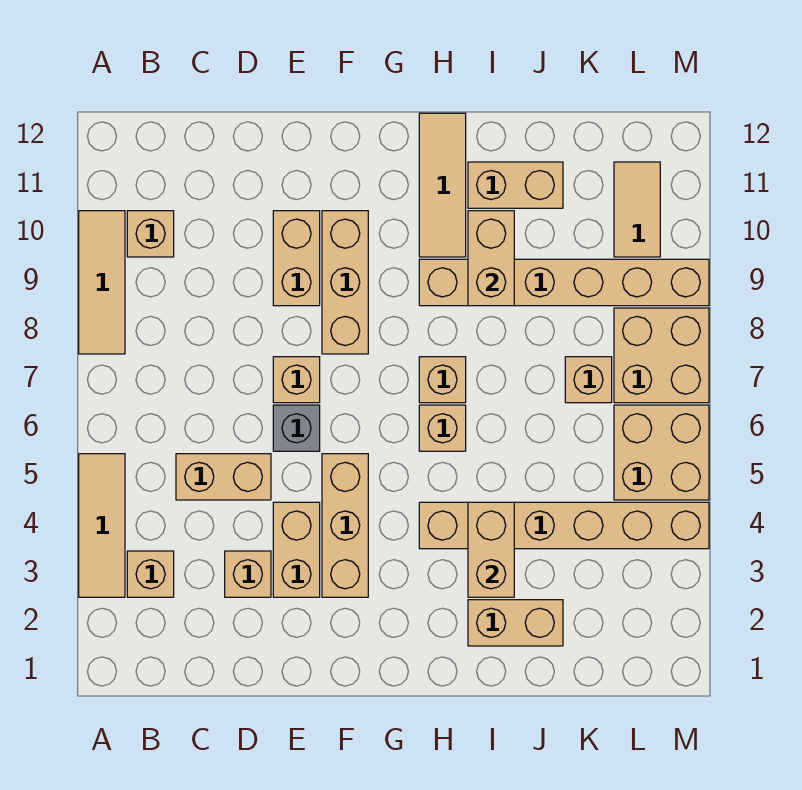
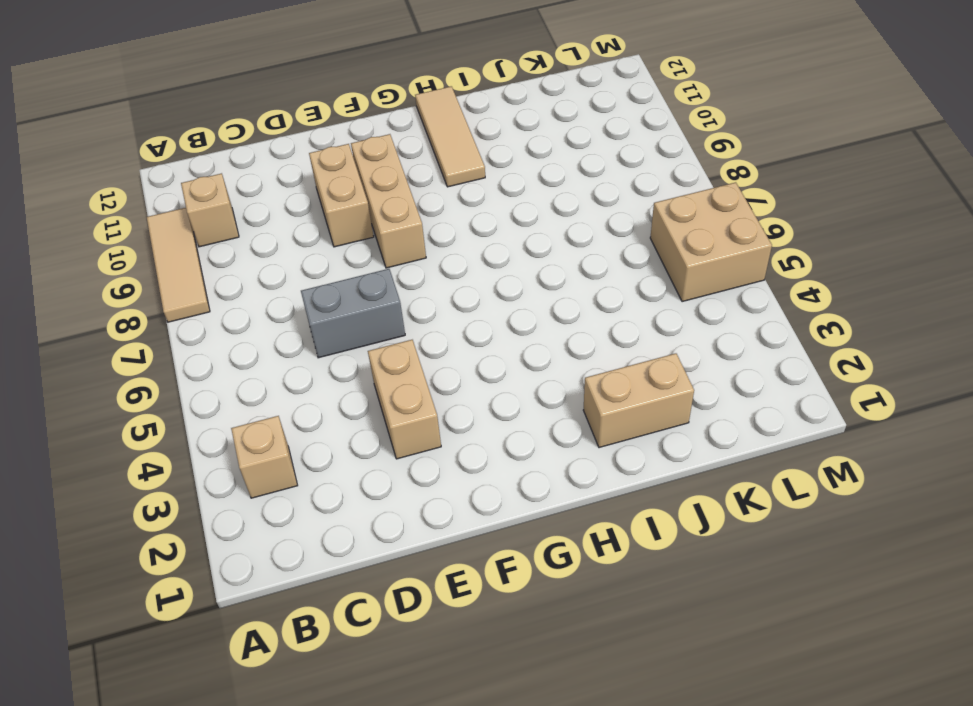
grey 1x2 brick [301,269,405,358] -> grey 1x1 brick [273,405,320,451]
none -> tan 1x3 tile [79,454,125,597]
none -> tan 1x2 brick [176,454,271,500]
none -> tan 1x1 brick [225,551,271,597]

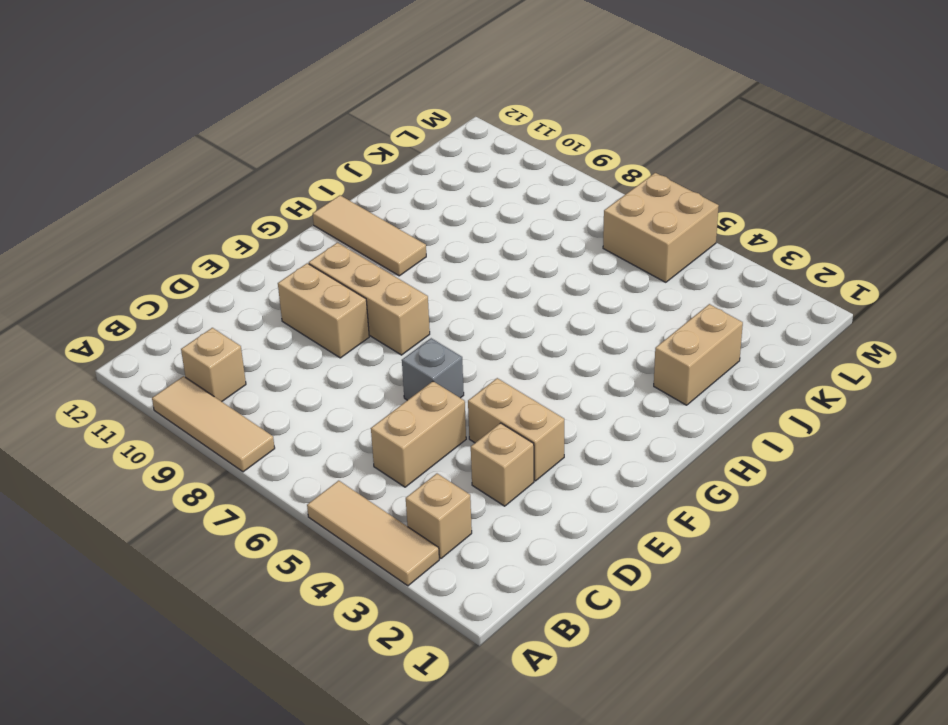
none -> tan 1x1 brick [273,357,320,403]
none -> tan 1x3 brick [322,454,368,597]
none -> tan 1x6 brick [419,502,709,549]

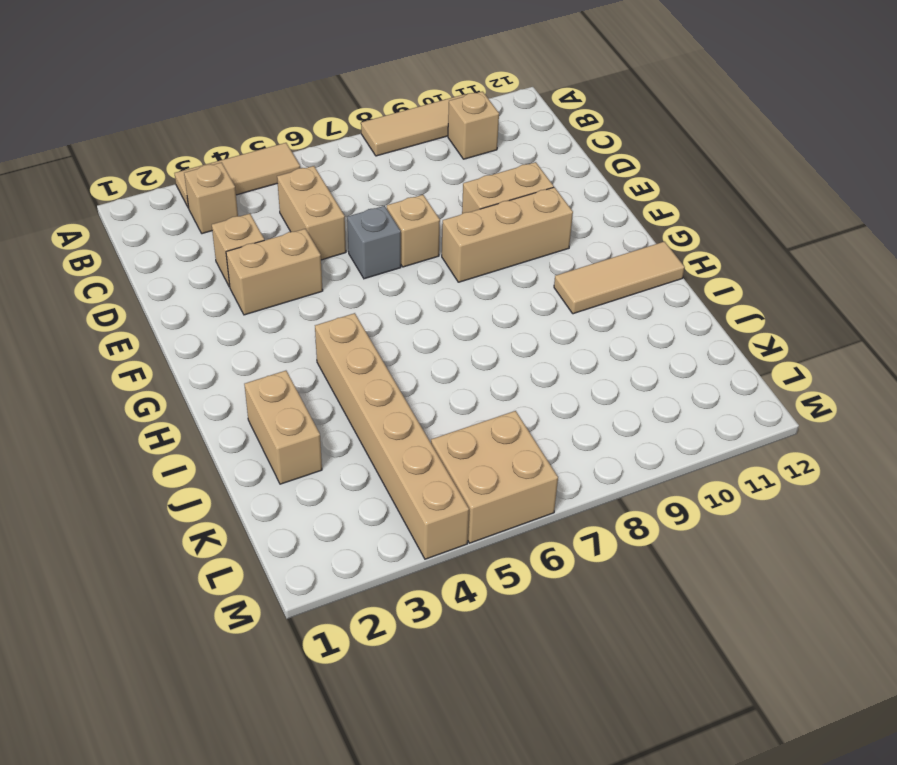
none -> tan 1x3 brick [322,454,368,597]
none -> tan 1x1 brick [419,405,466,451]
none -> tan 1x1 brick [419,357,466,403]

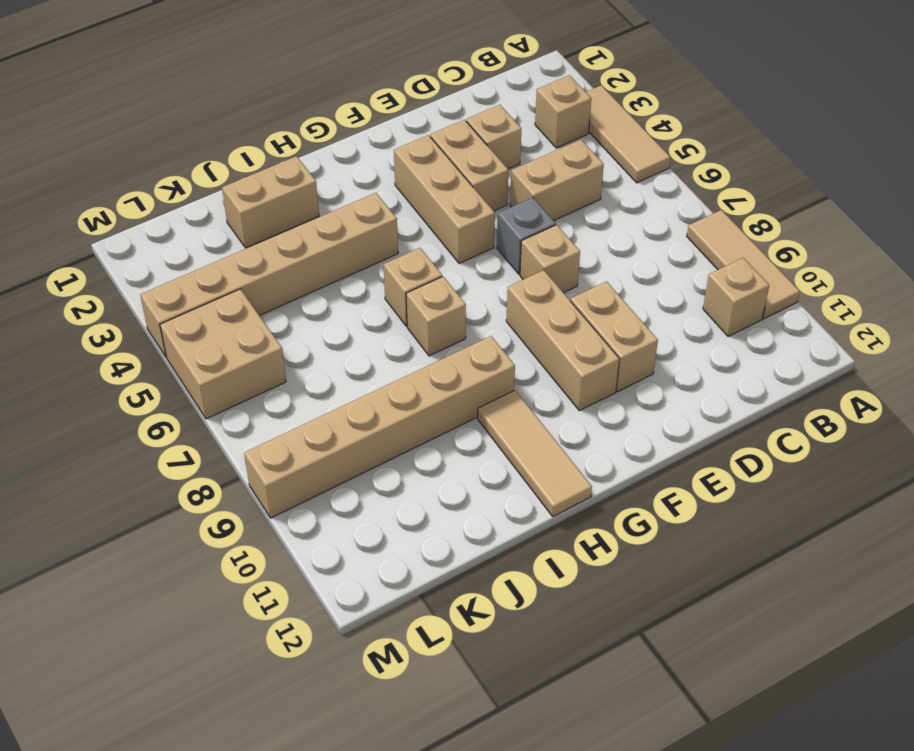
none -> tan 1x2 brick [468,162,563,208]
none -> tan 1x1 brick [565,357,612,403]
none -> tan 2x2 brick [614,308,709,403]

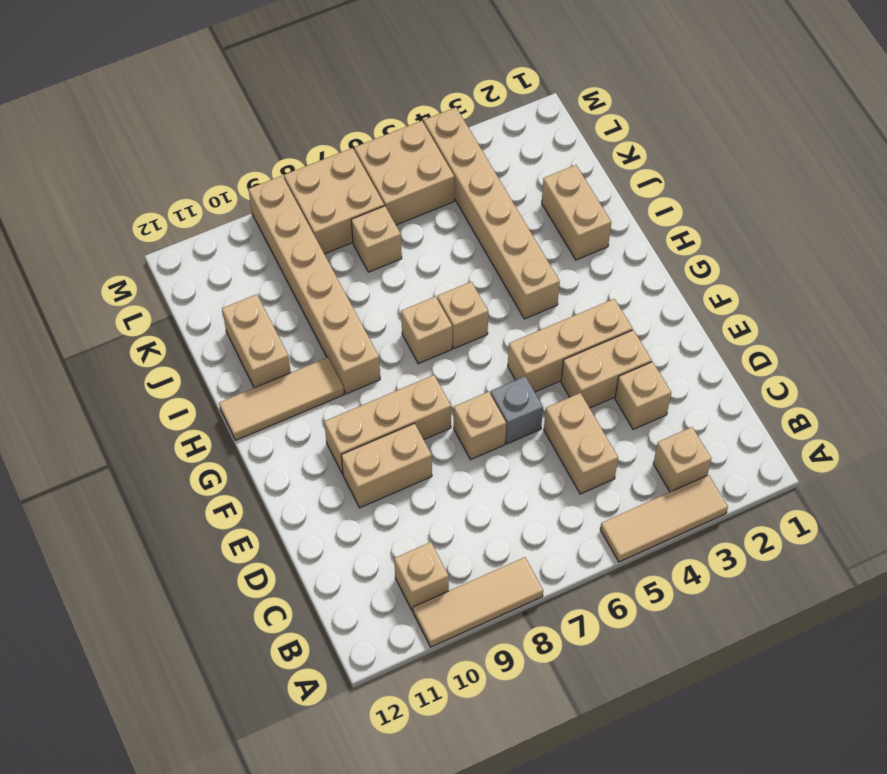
none -> tan 1x2 tile [614,162,660,257]
none -> tan 1x2 brick [468,502,514,597]
none -> tan 1x2 brick [468,211,514,306]

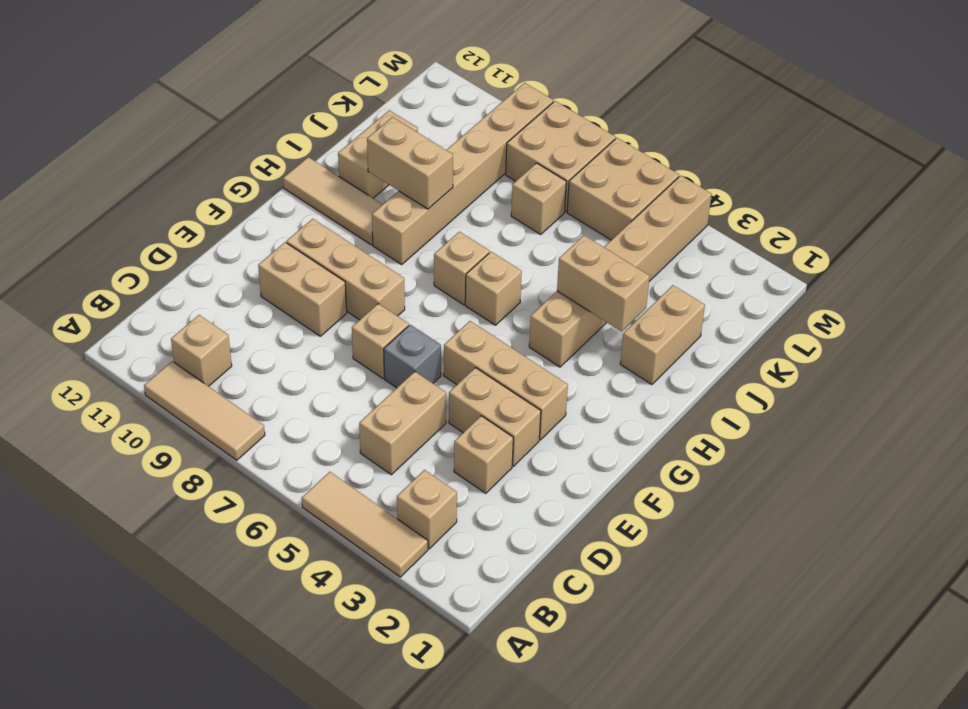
none -> tan 1x2 tile [614,162,660,257]

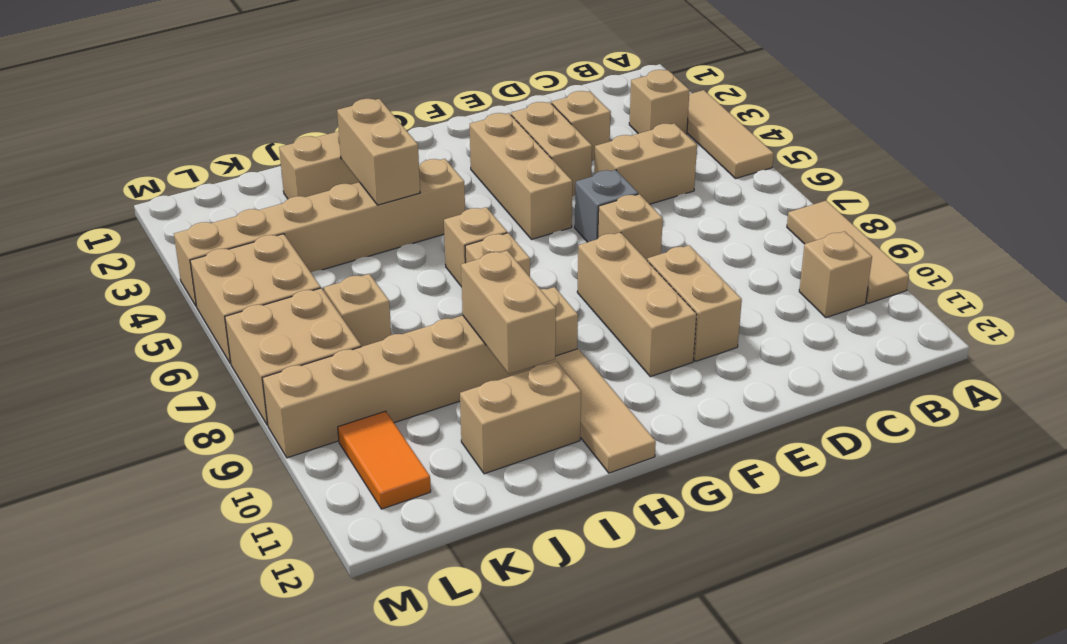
orange 1x2 tile [338,411,431,509] -> tan 1x2 tile [614,162,660,257]

